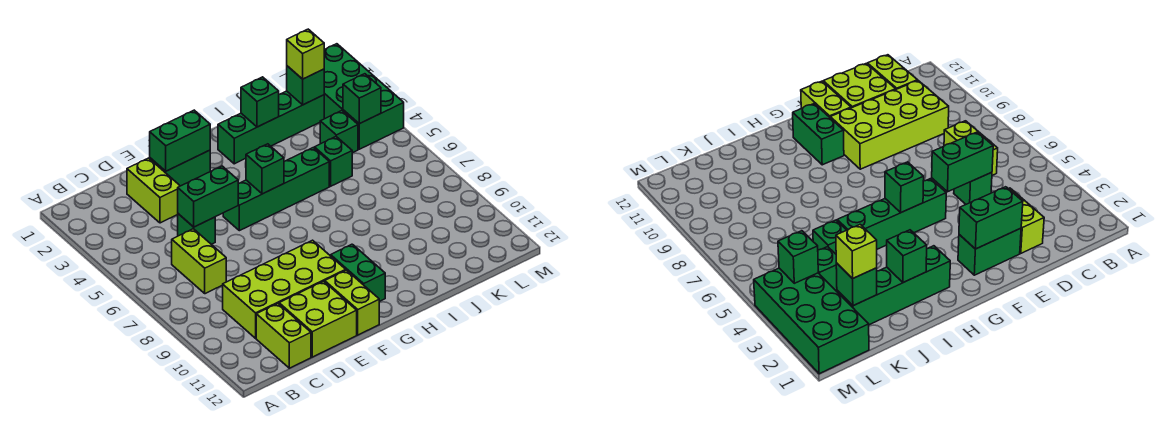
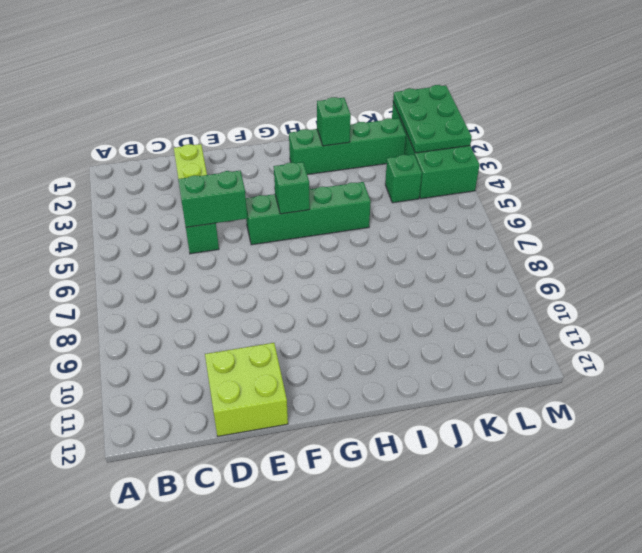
green 2x3 plate [393,85,472,153] -> none
none -> lime 1x2 brick [172,229,226,294]
none -> lime 2x4 brick [223,240,346,338]
none -> lime 1x2 brick [256,304,311,368]

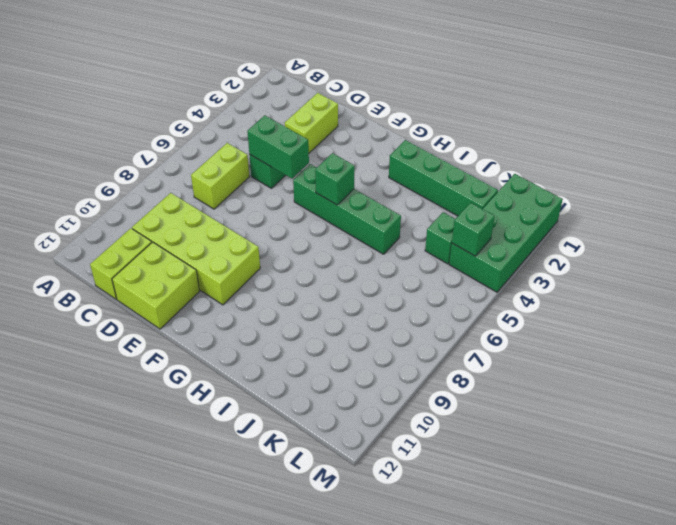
none -> green 1x2 brick [150,150,210,186]
none -> lime 1x2 brick [325,270,379,335]
none -> green 1x2 brick [331,244,385,302]

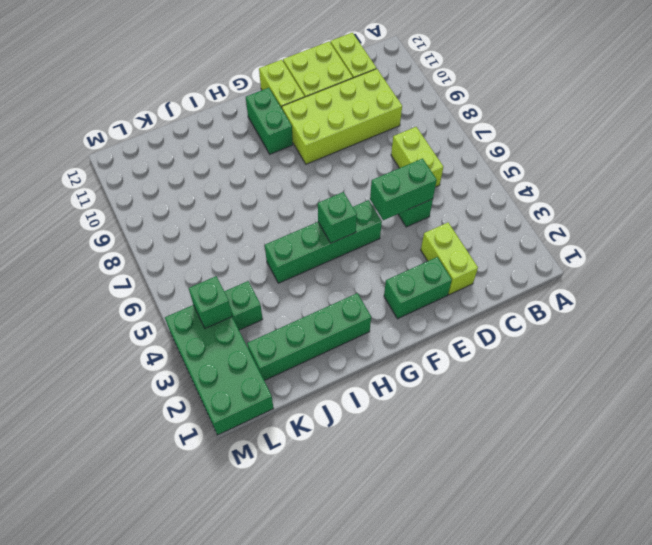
none -> green 1x1 brick [314,137,352,186]
none -> green 1x2 brick [150,110,210,171]
none -> green 1x1 brick [241,77,279,127]

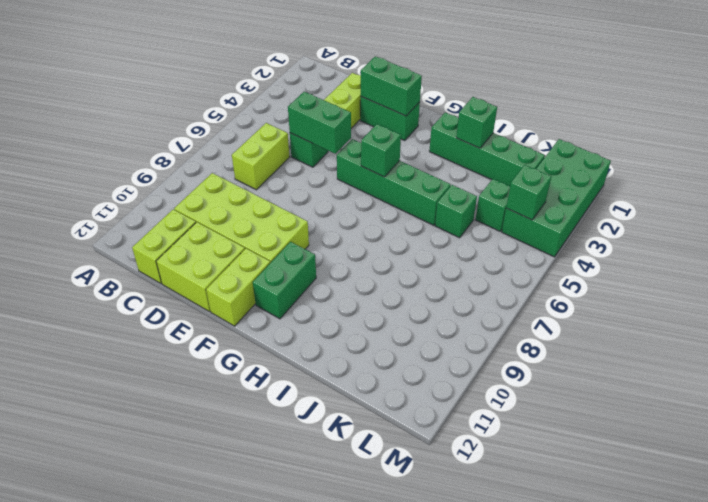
none -> green 1x1 brick [287,66,324,105]
none -> lime 1x1 brick [287,29,324,79]

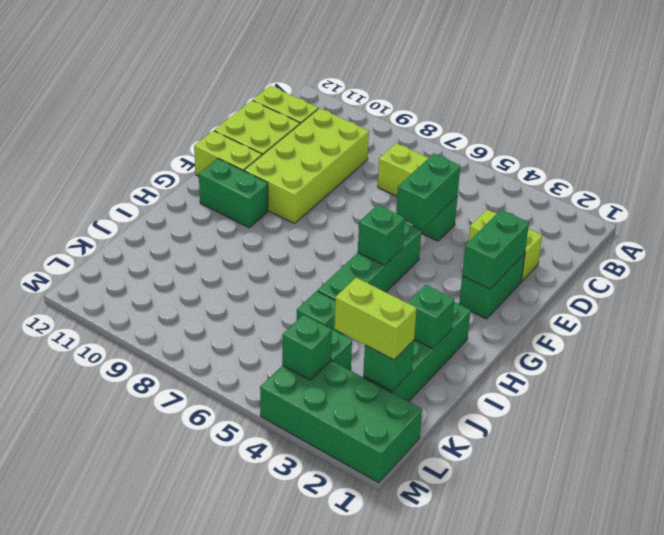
lime 1x2 brick [334,278,417,360] -> lime 1x1 brick [287,29,324,79]

